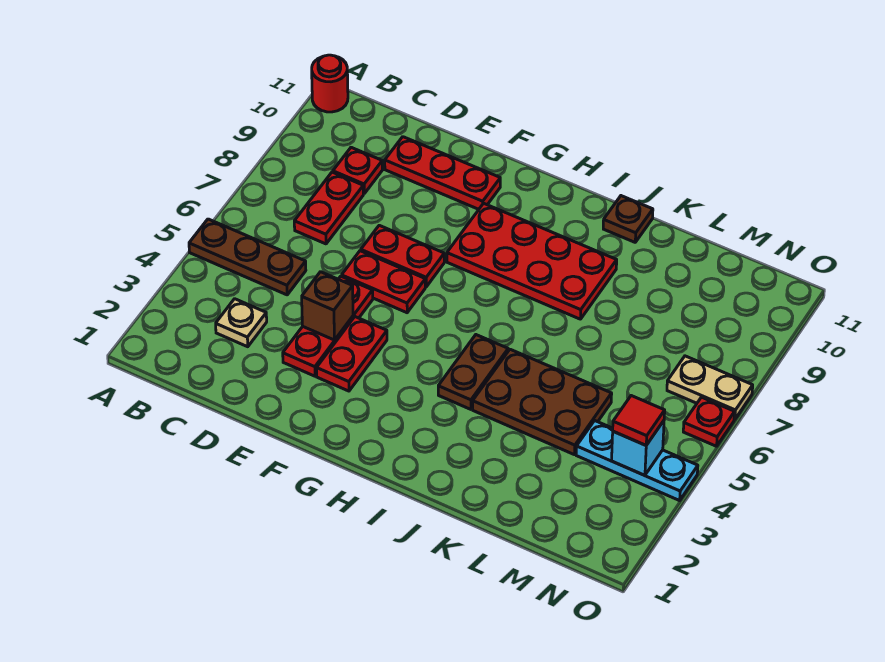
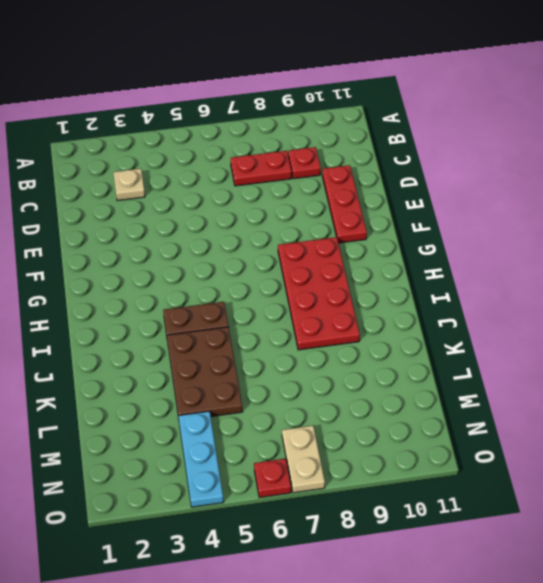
none -> brown 1x3 plate [189,219,306,295]
none -> red 1x1 round brick [312,55,348,112]
none -> red 1x3 plate [283,276,373,376]

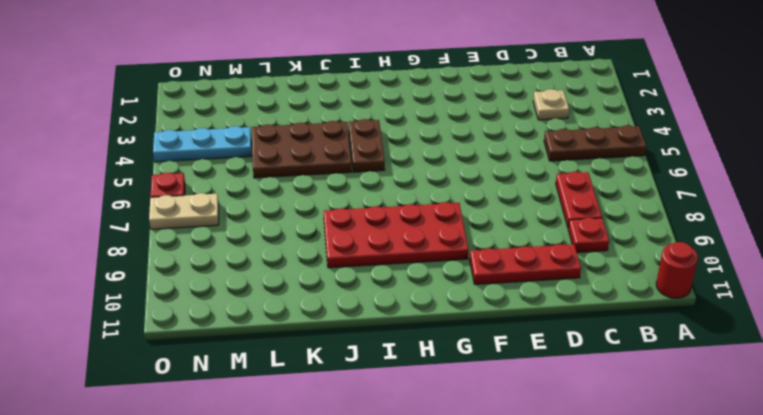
none -> red 1x3 plate [283,276,373,376]
none -> red 1x2 plate [342,251,425,313]
none -> red 1x2 plate [361,225,444,287]

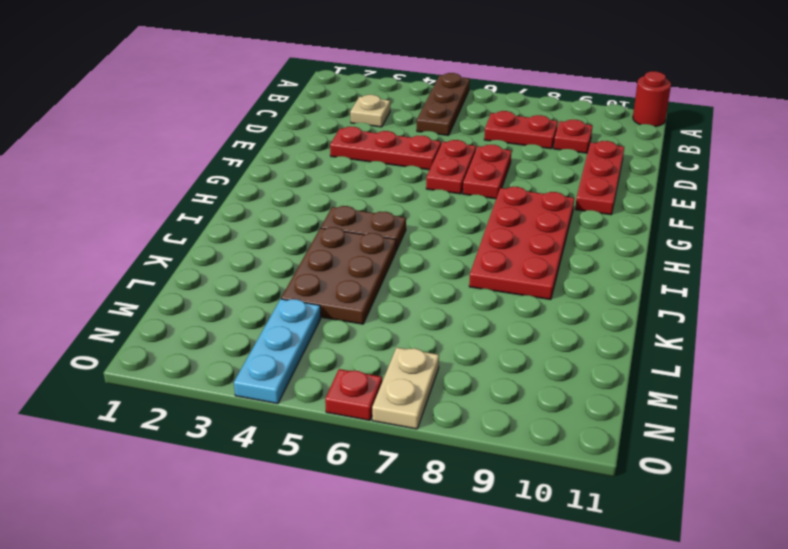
none -> red 1x2 plate [317,317,387,391]
none -> brown 1x1 plate [603,196,653,242]
none -> brown 1x1 brick [302,272,353,340]

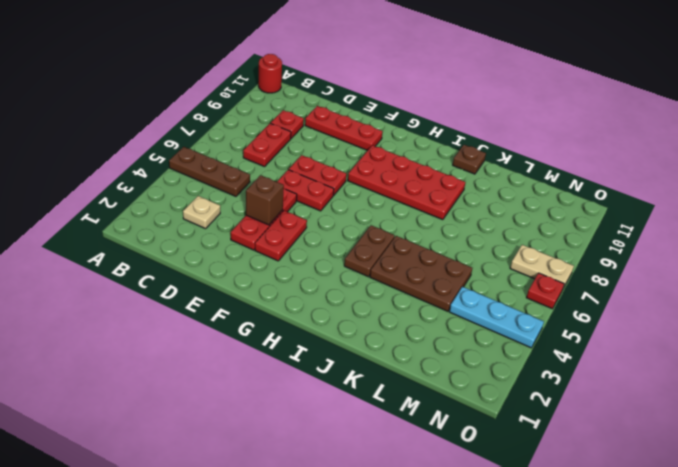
none -> cyan 1x1 brick [612,421,664,475]
none -> red 1x1 tile [613,396,665,445]

